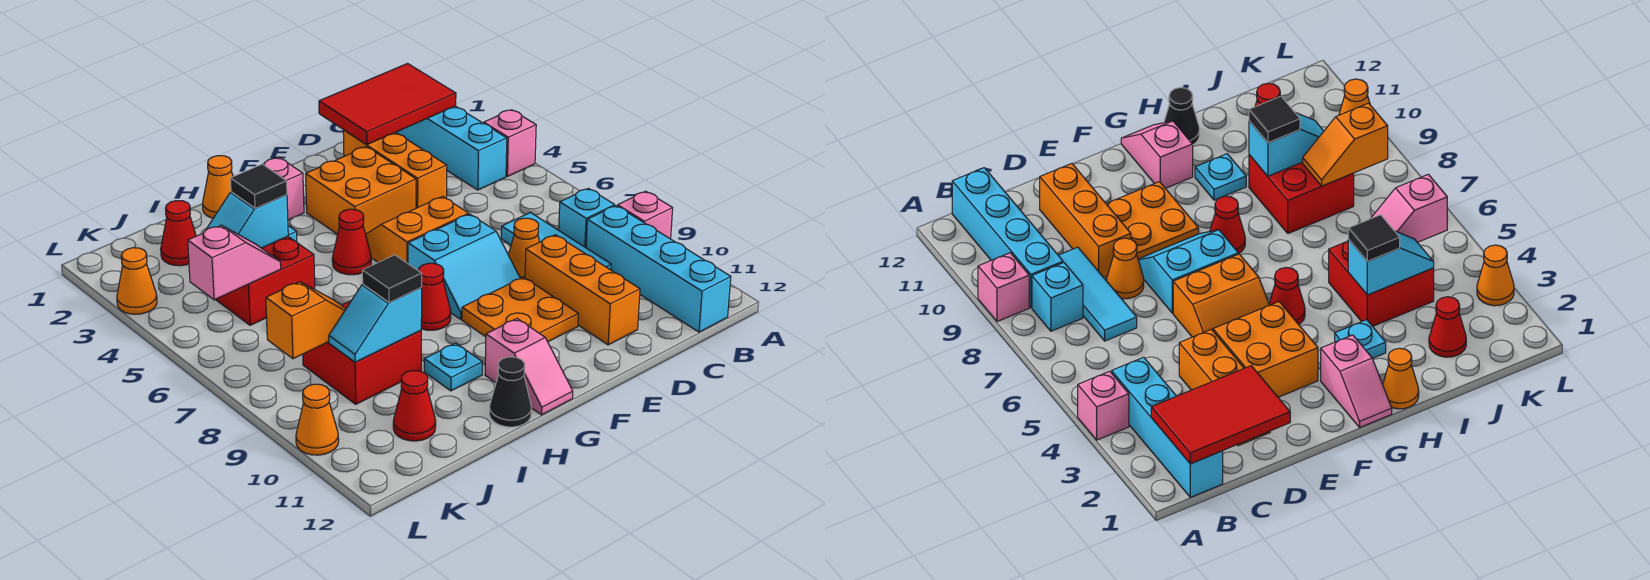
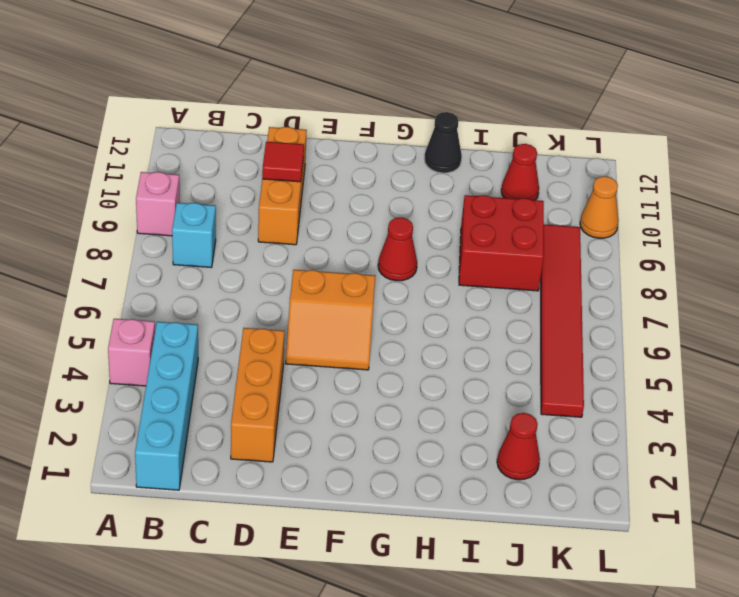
red 1x1 tile [262,142,304,182] -> none
red 1x6 tile [541,225,584,417] -> none
none -> cyan 1x4 brick [586,206,731,332]
none -> cyan 1x3 tile [501,213,611,270]
none -> orange 1x1 cone [509,218,539,279]
none -> orange 2x2 brick [306,147,416,234]

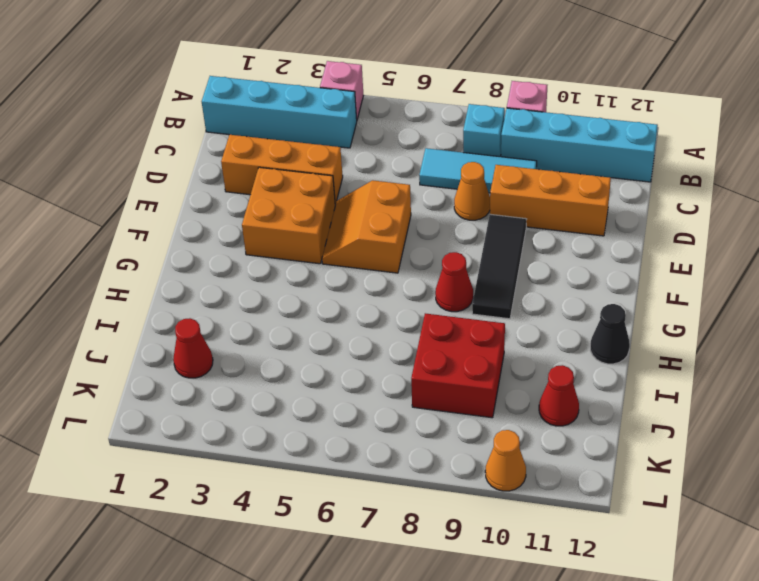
black 1x3 tile [472,214,526,319] -> orange 2x2 plate [462,277,578,342]
none -> cyan 2x2 slope [408,214,520,319]
none -> pink 1x2 slope [263,157,304,220]
none -> red 1x1 cone [332,209,371,275]
none -> pink 1x2 slope [485,319,573,415]

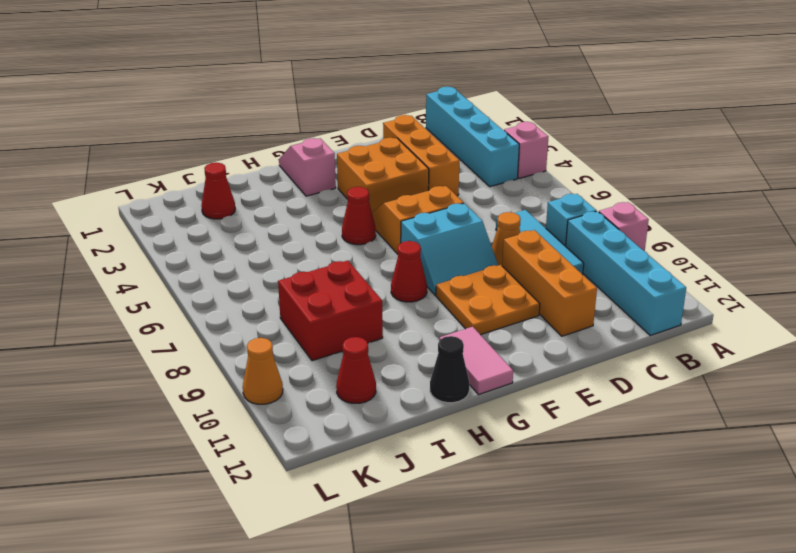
pink 1x2 tile [439,327,513,395] -> pink 1x2 slope [485,319,573,415]
none -> orange 1x1 cone [203,156,233,218]
none -> cyan 1x1 plate [1335,320,1386,358]
none -> cyan 1x1 plate [424,343,482,391]
none -> red 2x2 brick [215,236,315,325]

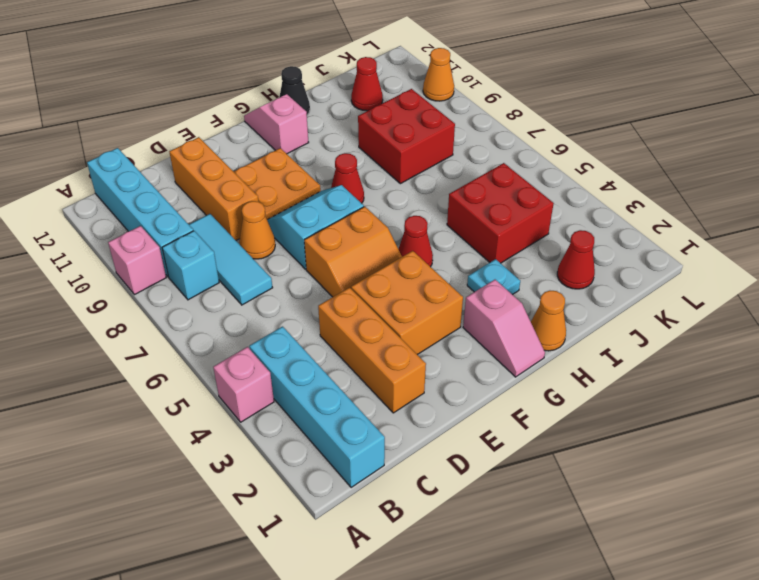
none -> cyan 1x1 plate [424,343,482,391]
none -> orange 1x1 cone [117,248,157,314]
none -> red 2x3 tile [319,64,456,145]
none -> cyan 1x2 slope [206,192,288,248]

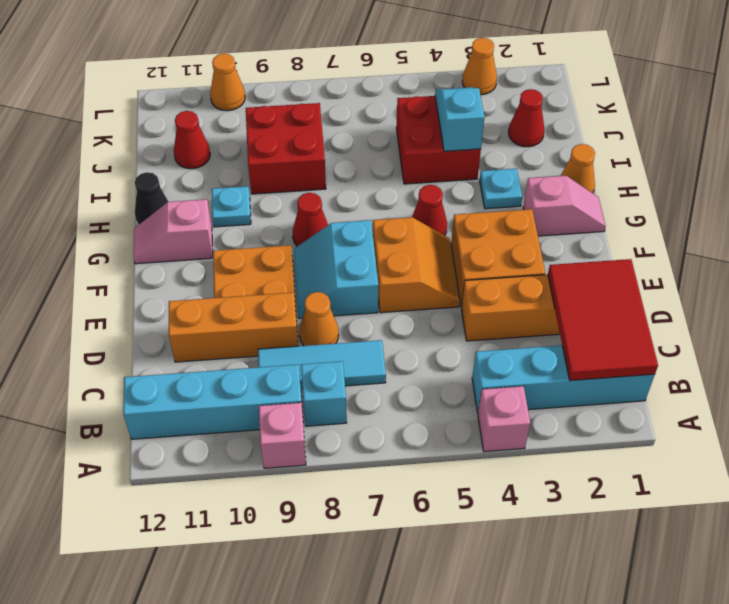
none -> cyan 1x2 slope [329,284,422,362]
none -> pink 1x2 slope [188,225,281,300]
none -> orange 1x2 slope [266,282,346,359]
none -> black 1x1 tile [230,164,287,208]

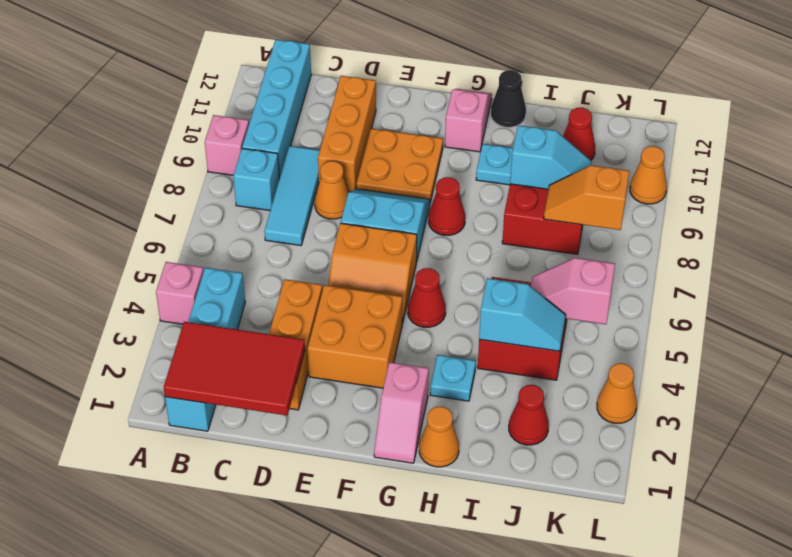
none -> black 1x1 tile [230,164,287,208]
none -> black 1x1 tile [362,255,422,302]

